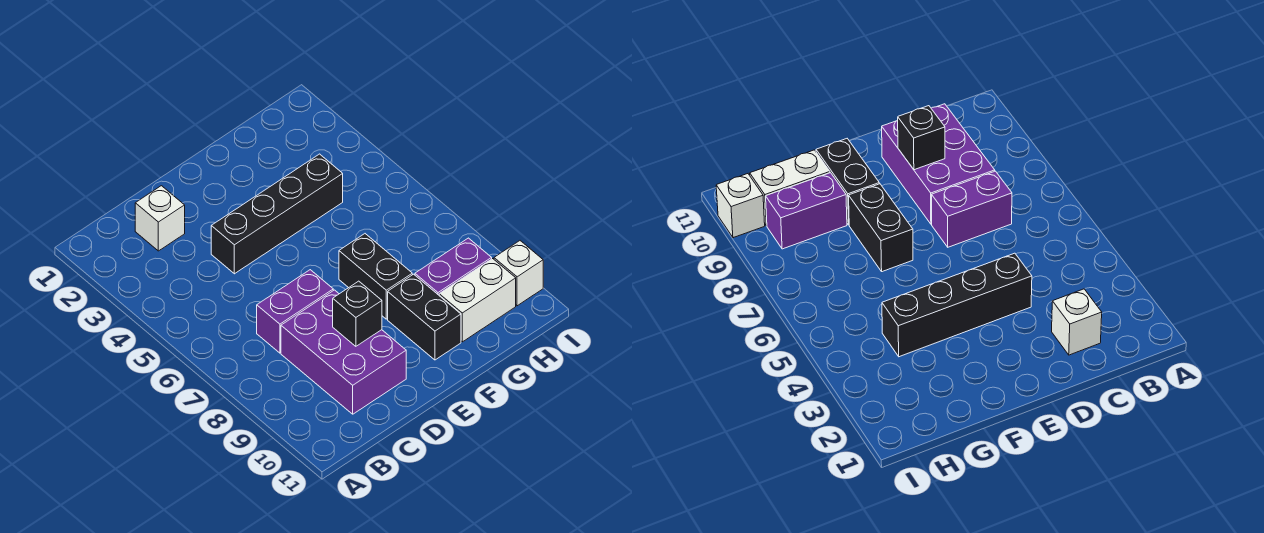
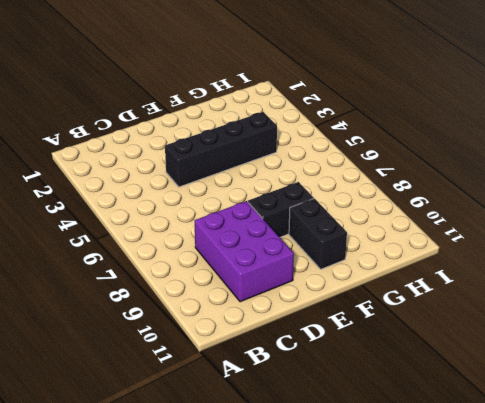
black 1x2 brick [248,182,314,237] -> black 1x2 brick turned to [339,234,412,319]
none -> white 1x1 brick [135,186,185,251]
none -> purple 1x2 brick [257,270,333,353]

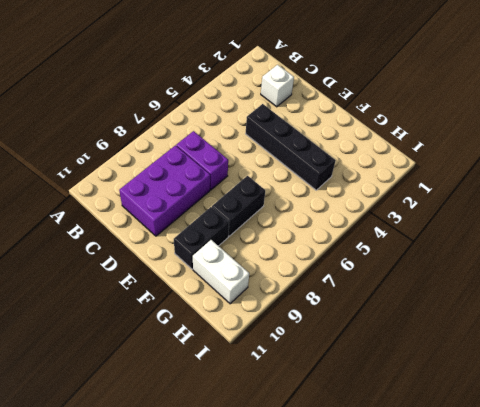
none -> purple 1x2 brick [415,238,492,295]
none -> white 1x1 brick [494,241,543,306]

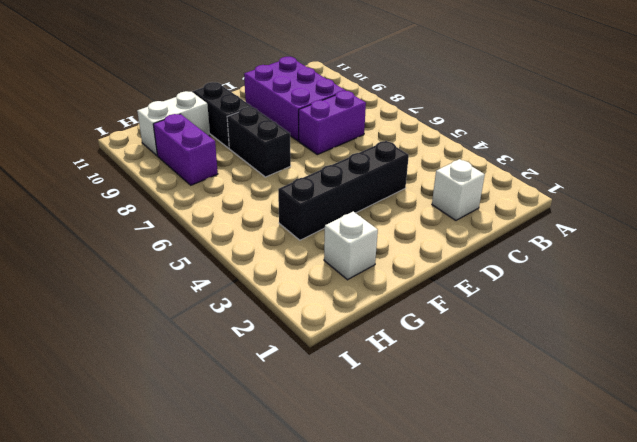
white 1x1 brick [324,211,378,280] -> white 1x1 brick moved to [494,241,543,306]
purple 1x2 brick [153,114,218,185] -> purple 1x2 brick turned to [415,238,492,295]
none -> black 1x1 brick [333,281,382,346]

